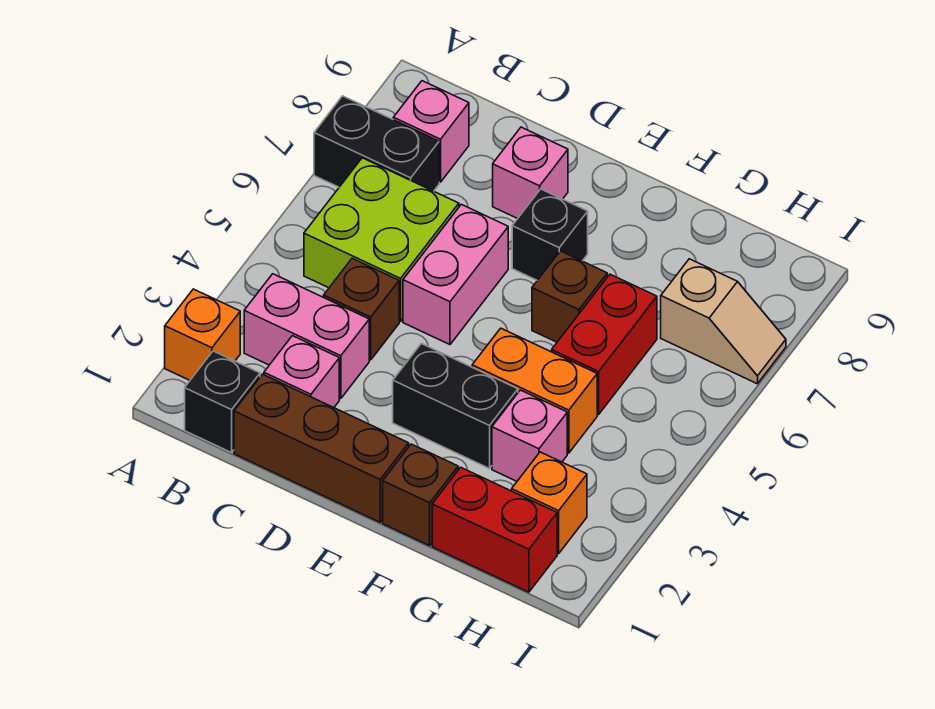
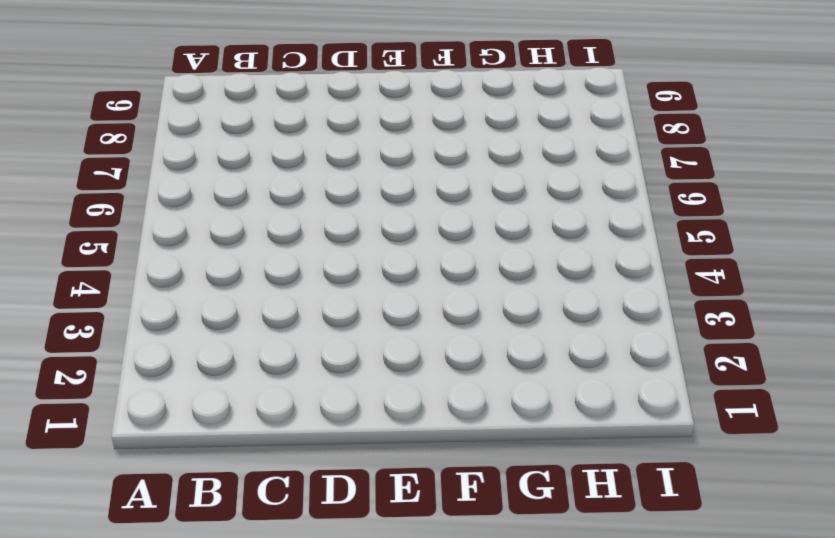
none -> orange 1x1 brick [165,289,240,380]
none -> black 1x2 brick [314,96,439,191]
none -> black 1x1 brick [185,351,260,453]

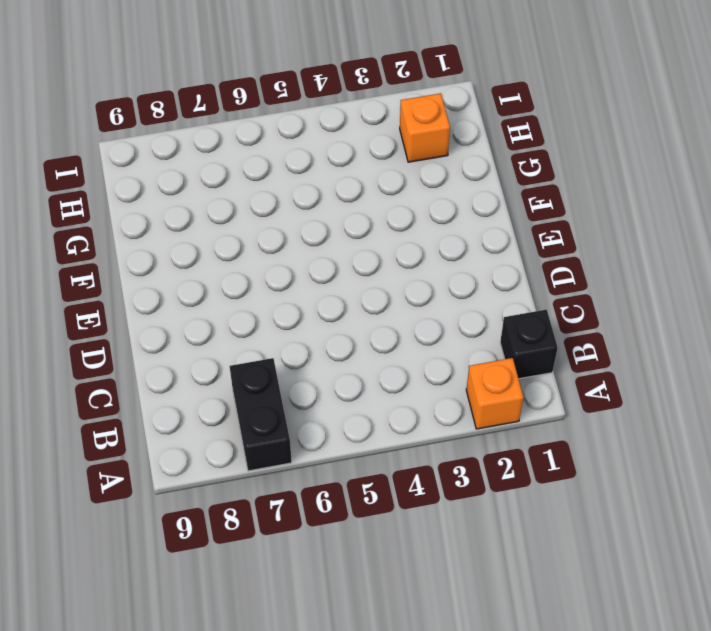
none -> pink 1x2 brick [244,274,369,399]
none -> lime 2x2 brick [304,158,459,321]
none -> pink 1x1 brick [393,81,469,182]

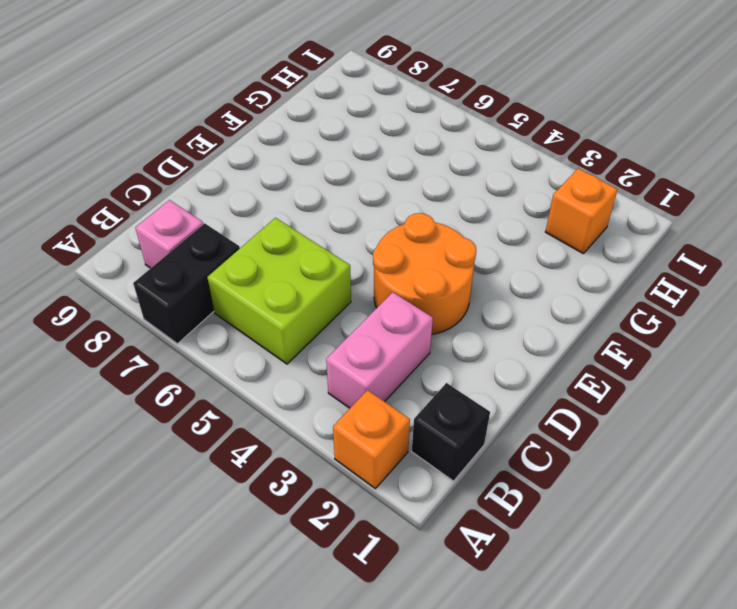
orange 2x2 round brick [373,213,476,334] -> black 1x2 brick [393,344,518,468]
none -> brown 1x3 brick [234,374,409,522]
none -> pink 1x1 brick [264,336,339,408]
none -> brown 1x1 brick [324,258,399,360]

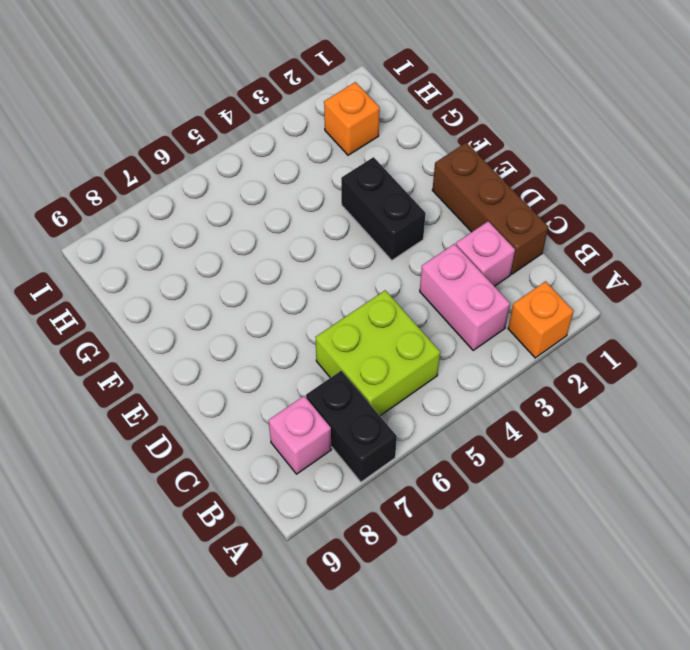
none -> black 1x1 brick [185,351,260,453]
none -> brown 1x1 brick [324,258,399,360]
none -> pink 1x2 brick [403,204,508,345]

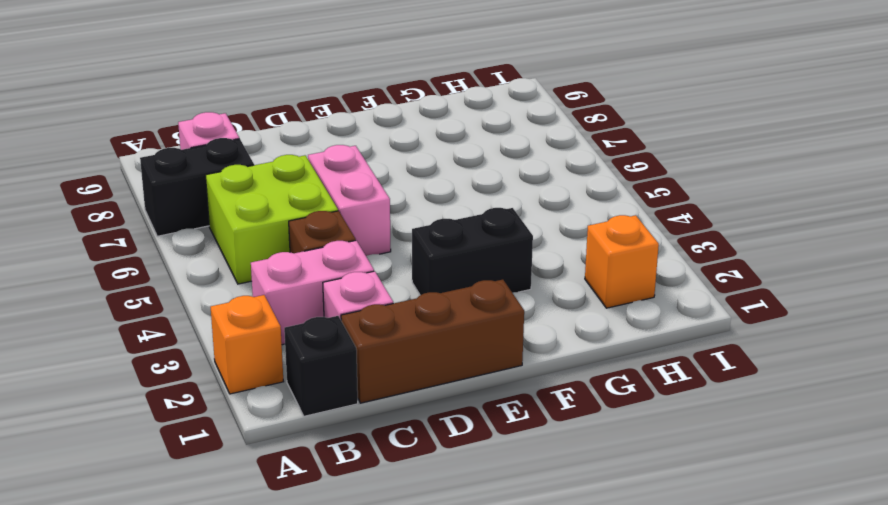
none -> pink 1x1 brick [493,127,568,219]
none -> black 1x1 brick [512,189,588,280]
none -> brown 1x1 brick [383,444,458,546]

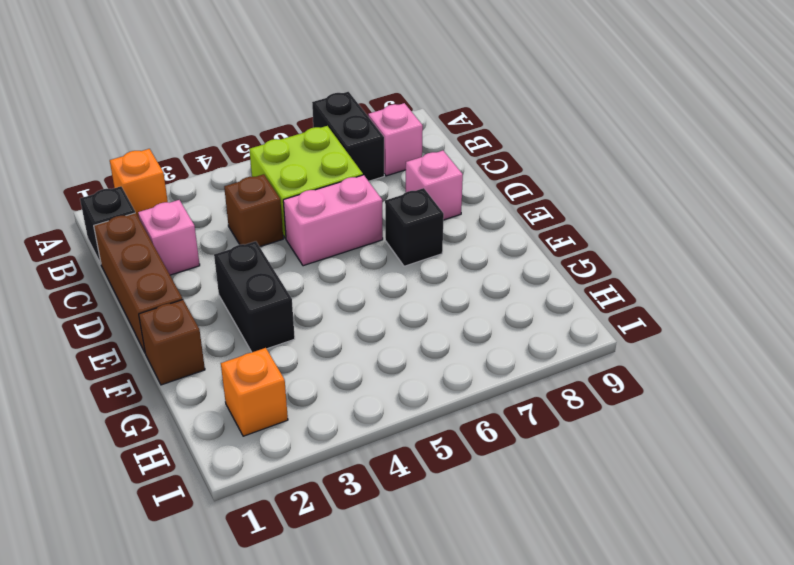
none -> pink 1x2 brick [244,274,369,399]
none -> orange 1x2 brick [472,328,597,453]
none -> brown 1x1 brick [532,251,607,342]

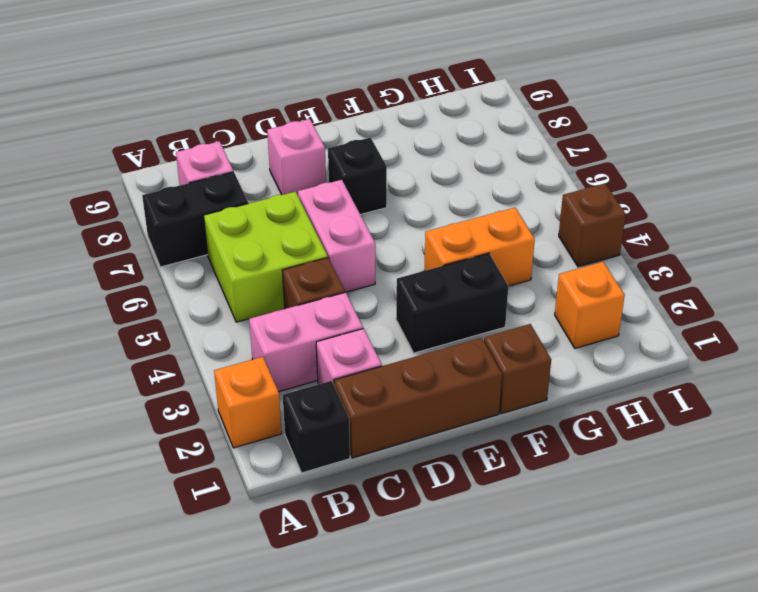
brown 1x1 brick [559,184,626,267] -> brown 1x1 brick moved to [532,251,607,342]
none -> red 1x2 brick [432,467,557,592]
none -> pink 1x1 brick [492,390,567,481]
none -> red 1x2 brick [552,274,657,414]

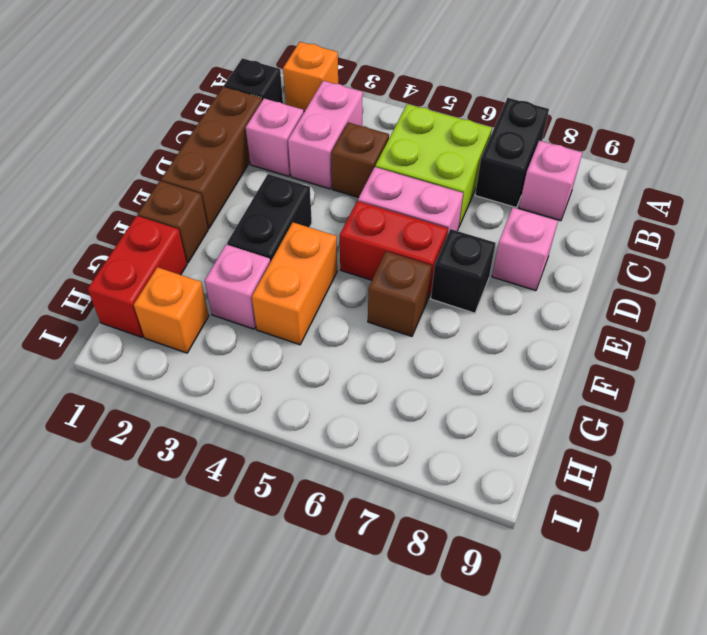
red 1x2 brick [340,201,448,298] -> red 1x2 brick moved to [552,274,657,414]
none -> tan 1x2 slope [661,259,786,384]

